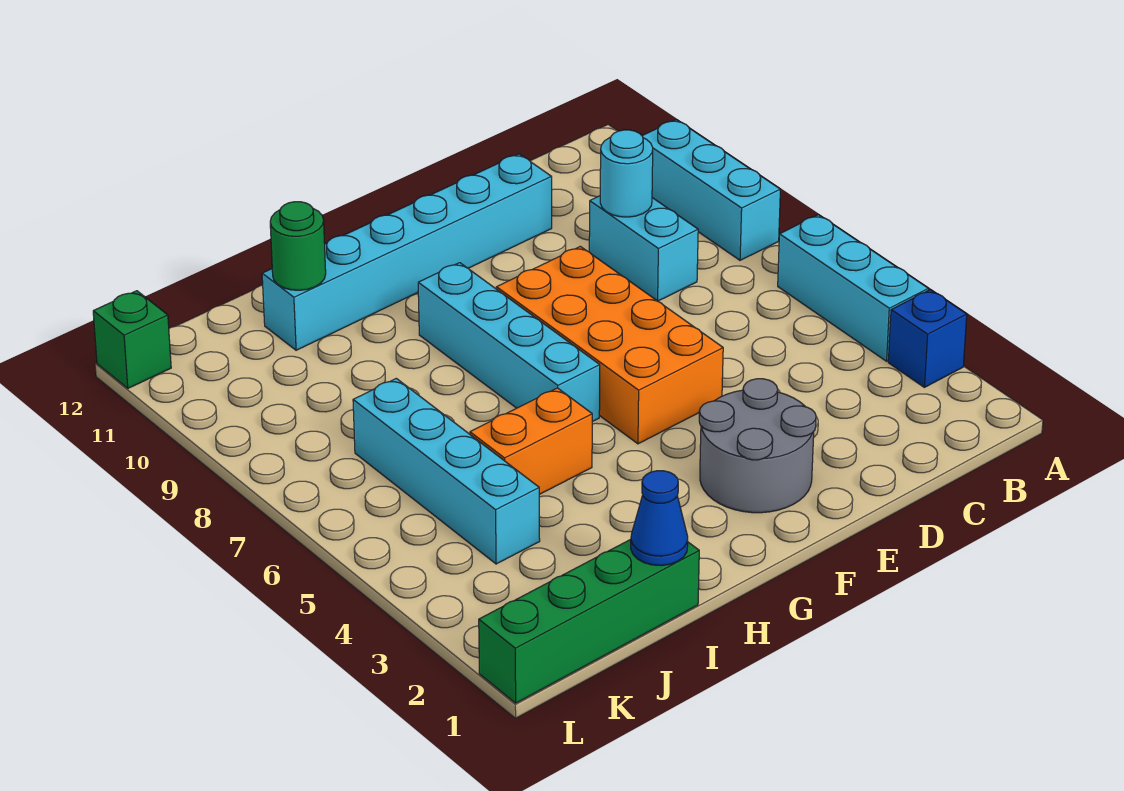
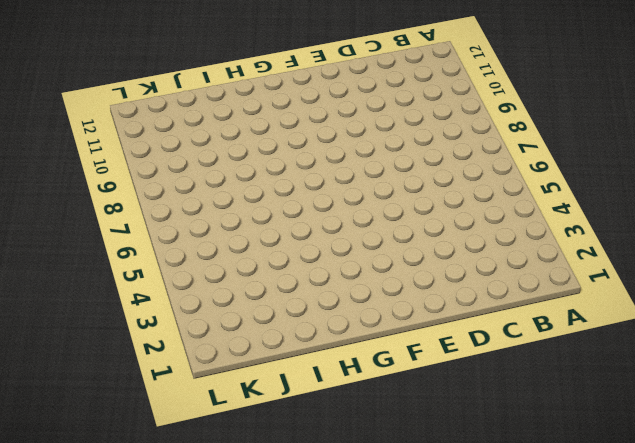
none -> blue 1x1 brick [888,290,967,387]
none -> cyan 1x3 brick [778,215,928,361]
none -> cyan 1x3 brick [642,120,780,260]

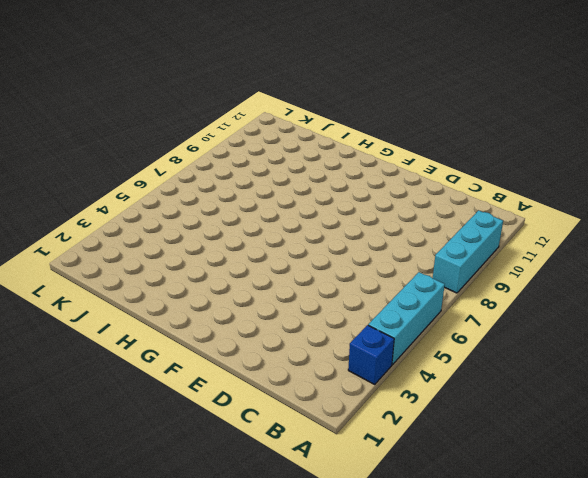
none -> cyan 1x2 brick [589,196,698,301]
none -> cyan 1x6 brick [262,154,552,350]
none -> grey 2x2 round brick [699,379,816,513]

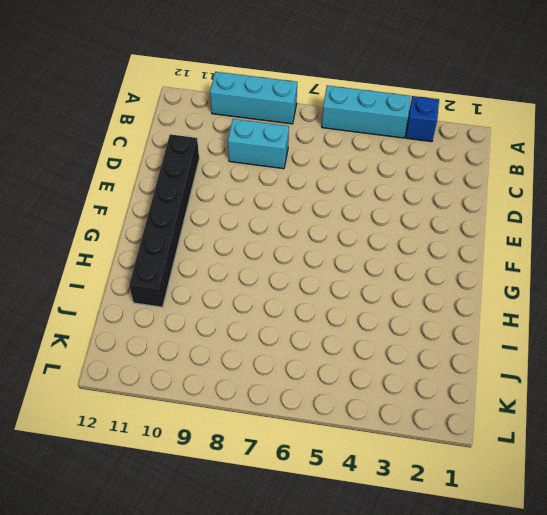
black 1x6 brick [129,134,199,307] -> cyan 1x6 brick [262,154,552,350]
none -> grey 2x2 round brick [699,379,816,513]
none -> orange 2x4 brick [496,246,723,444]
none -> cyan 1x4 brick [418,263,600,422]

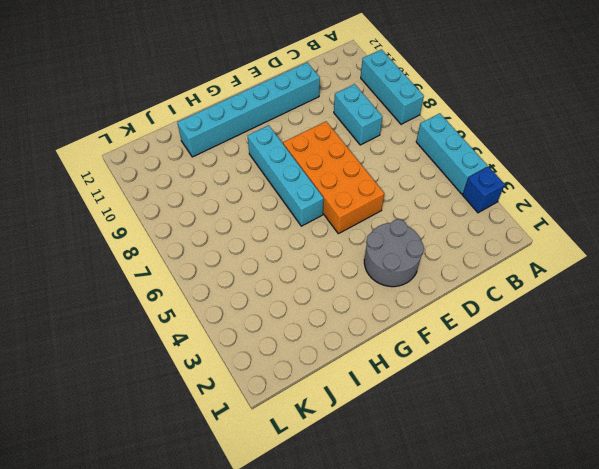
none -> orange 1x2 brick [470,388,592,495]
none -> green 1x4 brick [479,539,699,703]
none -> cyan 1x4 brick [353,378,540,564]

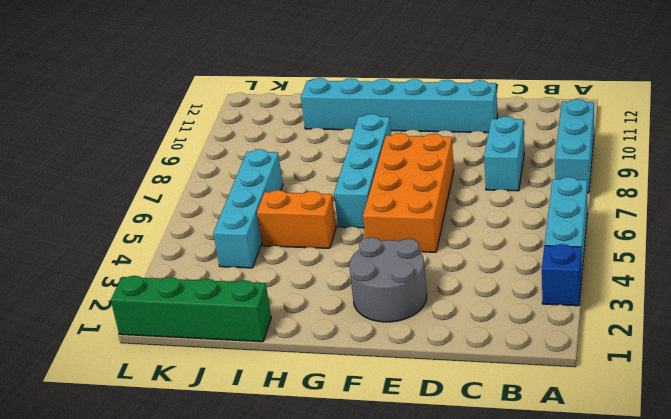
none -> green 1x1 brick [93,291,171,388]
none -> cyan 1x1 round brick [600,130,653,217]
none -> blue 1x1 cone [631,471,688,566]

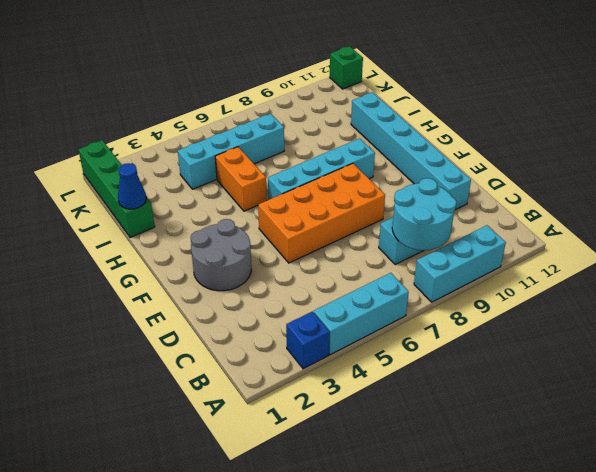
cyan 2x2 round brick [392,178,456,250] -> cyan 1x1 round brick [600,130,653,217]
none -> green 1x1 round brick [270,202,326,290]

